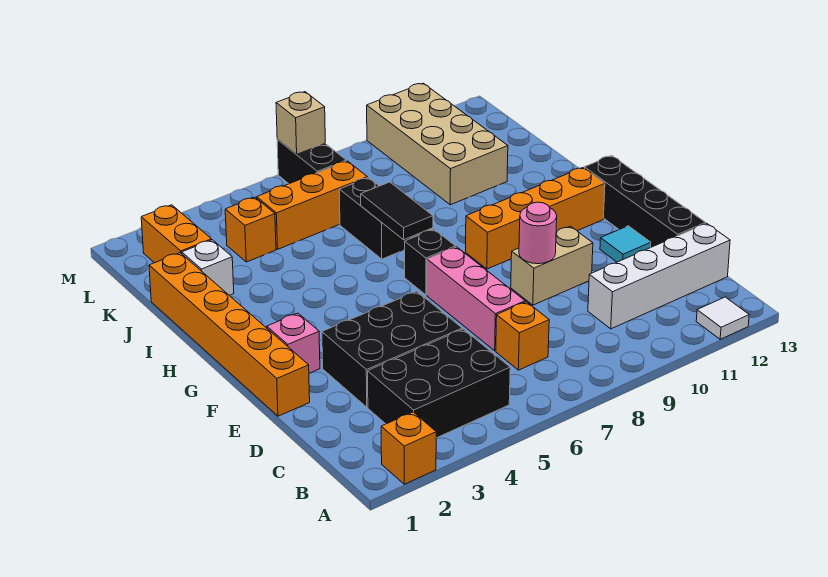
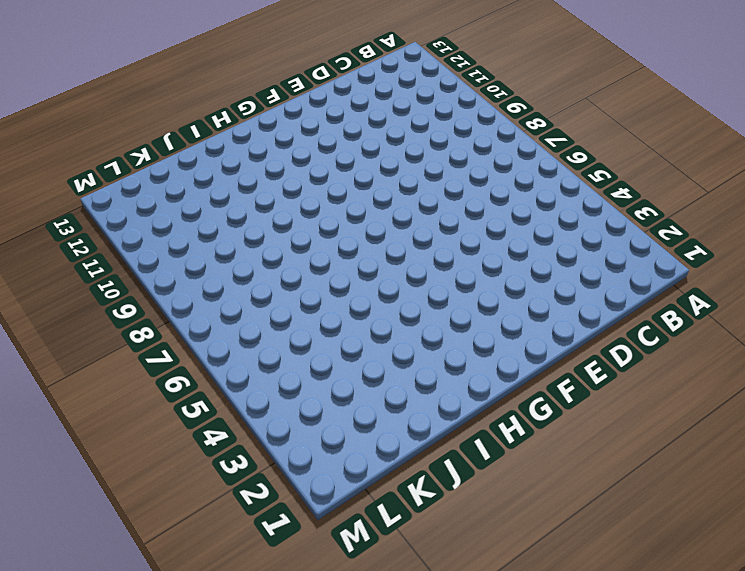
none -> orange 1x1 brick [381,412,436,484]
none -> white 1x1 tile [696,297,749,339]
none -> black 2x3 brick [368,329,510,438]

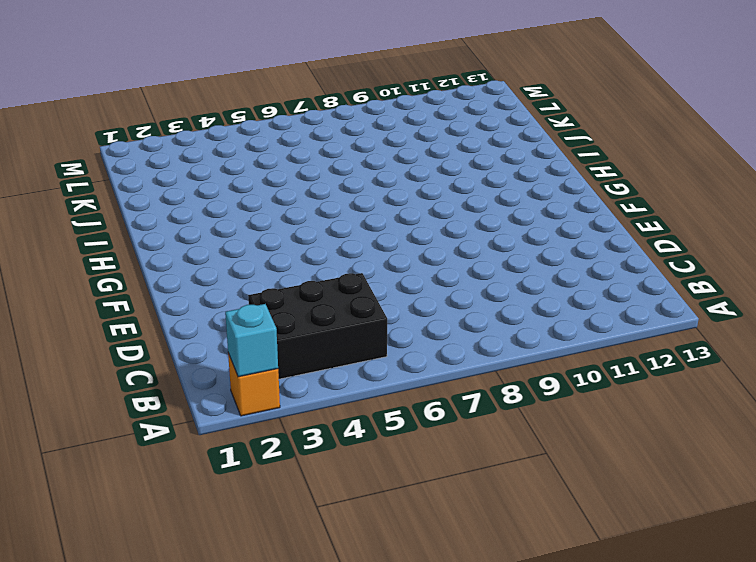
cyan 1x1 brick [225,304,278,377] -> none
none -> white 1x1 tile [696,297,749,339]
none -> orange 1x1 brick [496,302,549,370]
none -> white 1x4 brick [588,223,730,329]

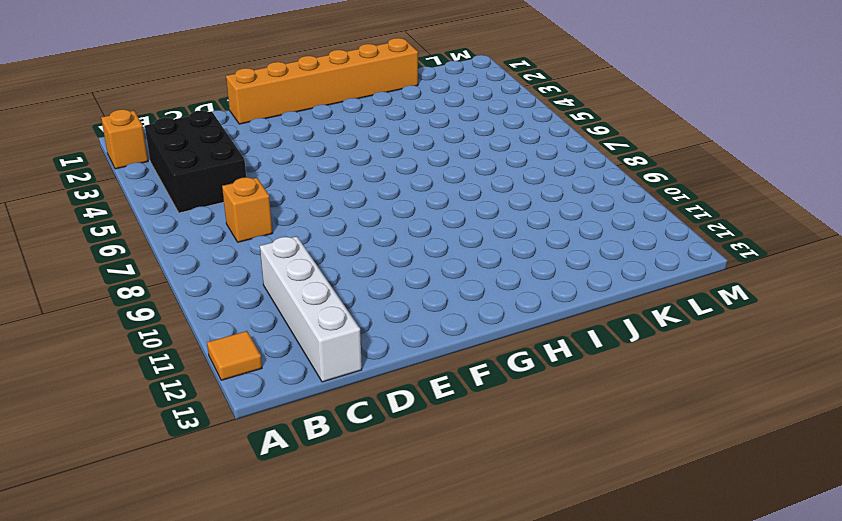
orange 1x1 tile [207,331,262,380] -> white 1x1 tile [696,297,749,339]
none -> black 2x3 brick [322,291,462,407]
none -> pink 1x3 brick [427,247,525,351]
none -> black 1x4 brick [584,156,706,247]

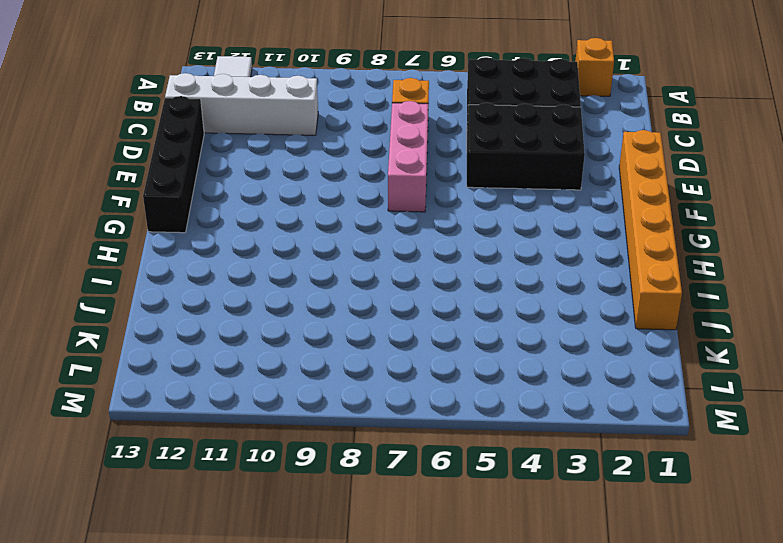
none -> tan 1x2 brick [511,226,593,305]
none -> cyan 1x1 tile [600,226,651,262]
none -> pink 1x1 brick [267,313,320,373]

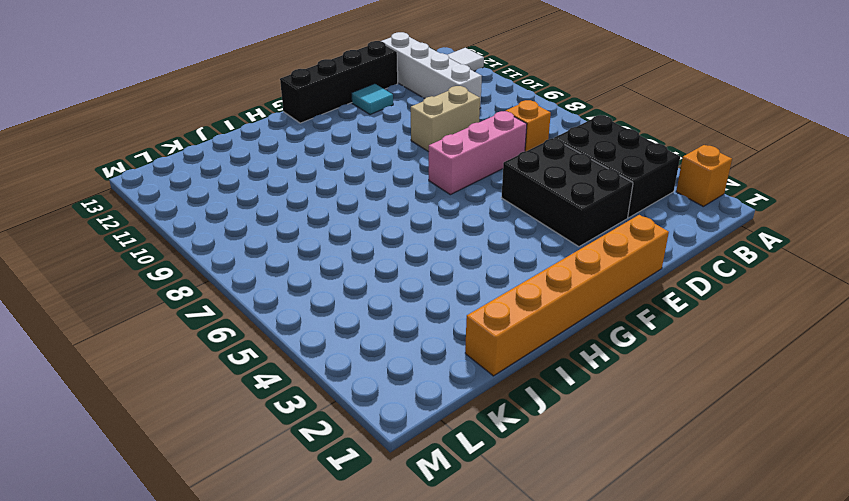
tan 1x2 brick [411,86,480,152] -> tan 1x2 brick turned to [511,226,593,305]
none -> pink 1x1 brick [267,313,320,373]
none -> black 1x1 brick [405,229,455,295]
none -> orange 1x4 brick [466,168,605,269]

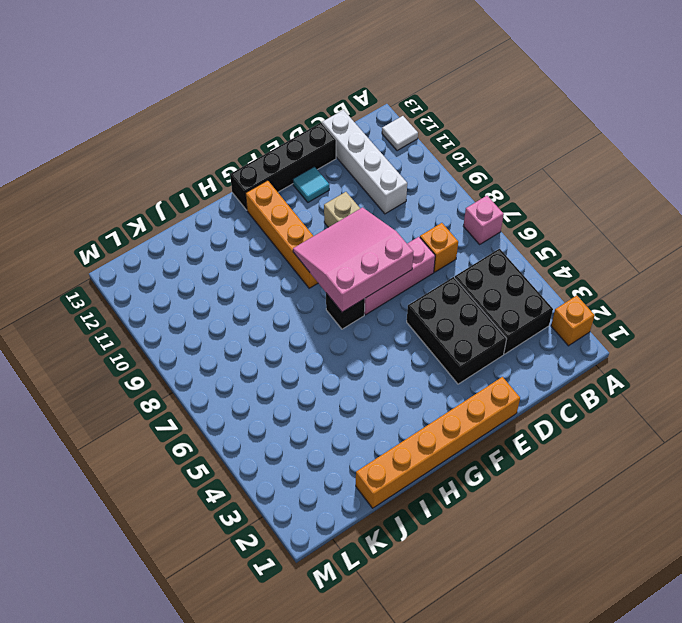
pink 1x1 brick [463,196,504,244] -> pink 1x1 brick moved to [267,313,320,373]
pink 3x3 slope [293,207,413,312] -> pink 1x1 round brick [519,202,557,264]
none -> black 1x2 brick [339,178,411,259]
none -> white 1x1 brick [182,240,234,295]
none -> tan 2x4 brick [367,83,508,205]

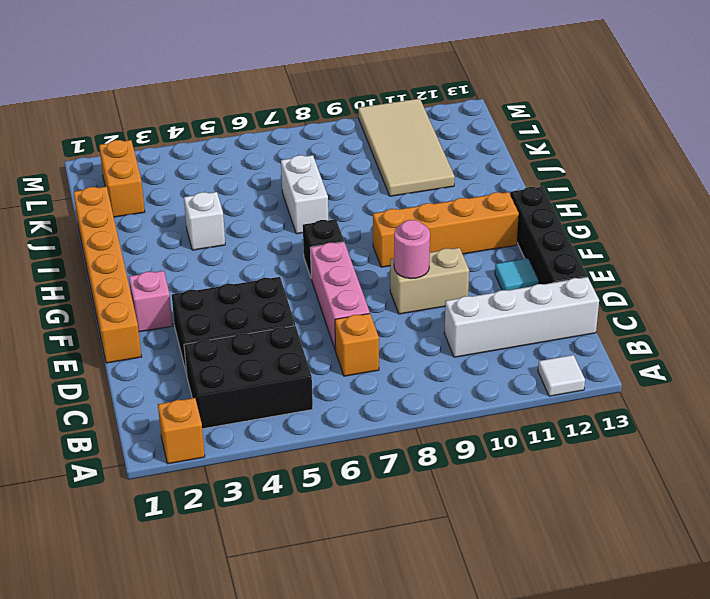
white 1x1 brick [184,192,225,250] -> white 1x1 brick moved to [182,240,234,295]
white 1x2 brick [281,155,328,234] -> black 1x2 brick [339,178,411,259]
tan 2x4 tile [358,99,455,196] -> tan 2x4 brick [367,83,508,205]
none -> orange 1x1 brick [225,197,276,262]
none -> orange 1x3 brick [257,161,367,249]
none -> black 1x2 brick [277,140,346,184]

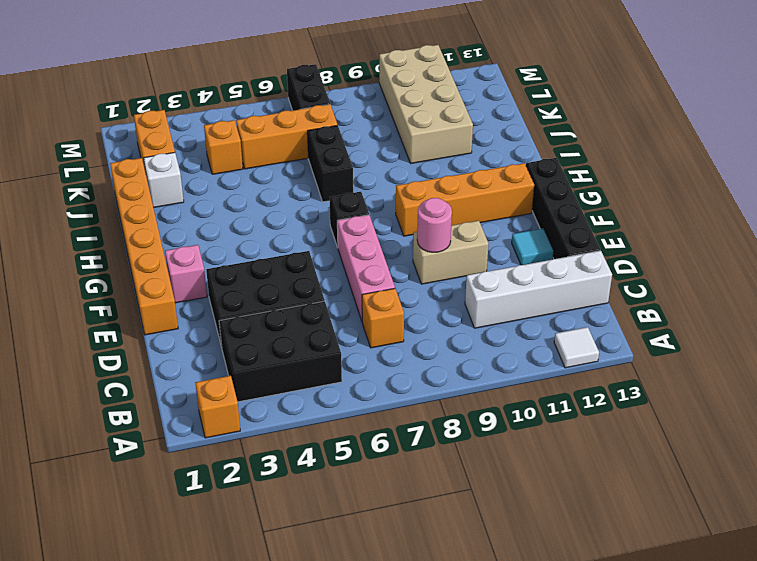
none -> black 1x2 tile [361,182,433,240]
none -> tan 1x1 brick [276,92,325,154]

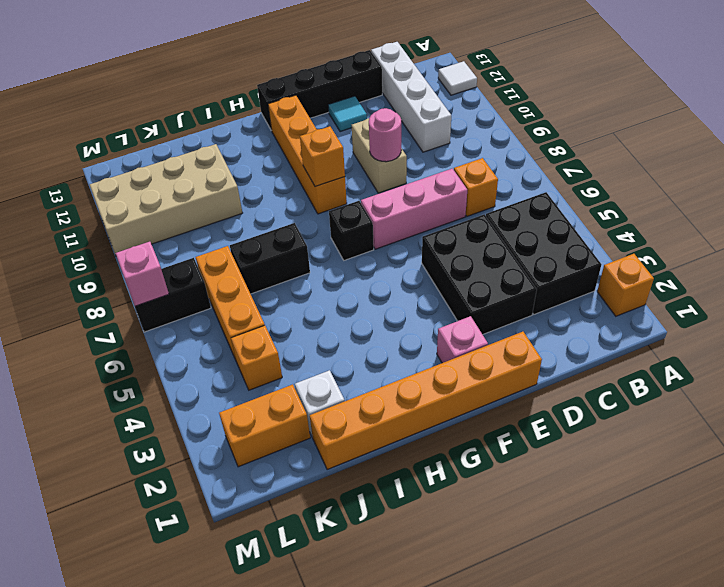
orange 1x1 brick [300,126,345,187] -> none
pink 1x1 brick [116,242,169,306] -> tan 1x1 brick [276,92,325,154]
none -> black 1x2 tile [361,182,433,240]

